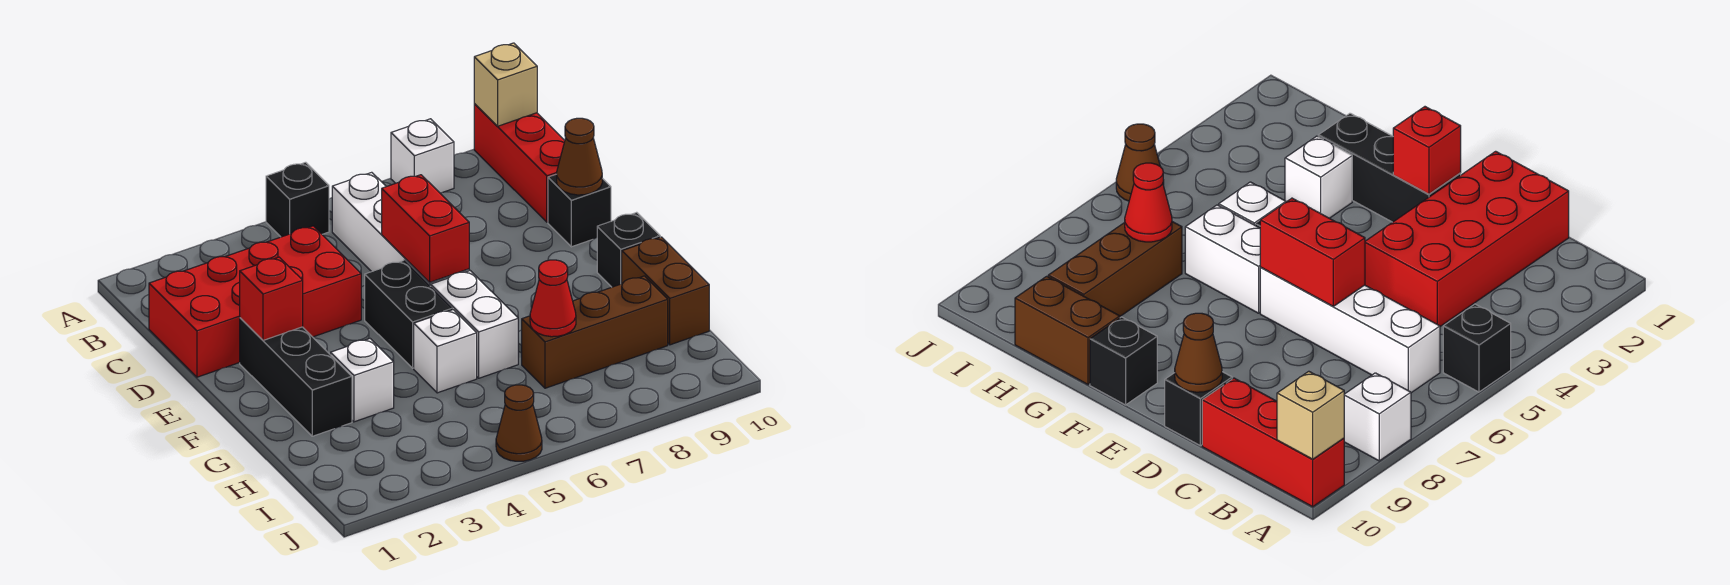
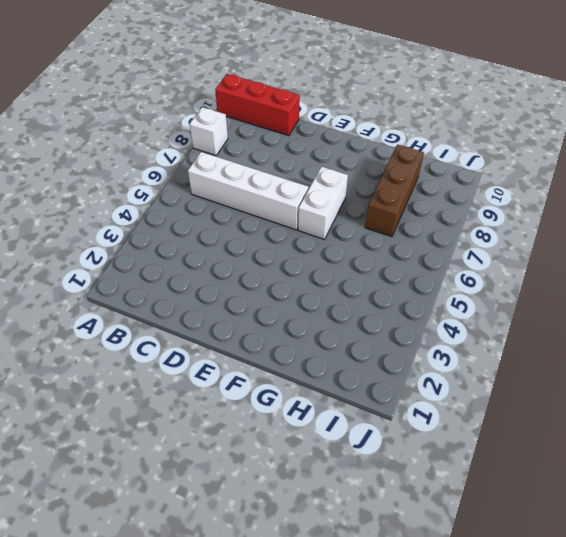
white 1x2 brick [298,167,348,239] -> white 1x2 brick turned to [431,271,518,378]
none -> black 1x1 brick [266,162,329,237]
none -> red 2x4 brick [149,226,361,377]
none -> black 1x1 brick [548,174,611,247]

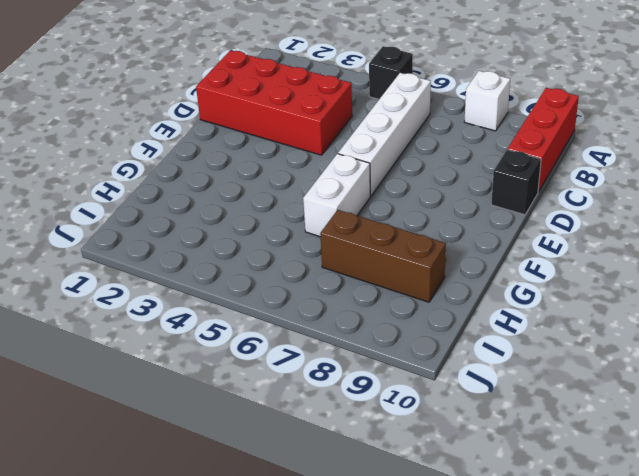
none -> black 1x3 brick [240,318,352,436]
none -> black 1x2 brick [365,261,452,368]
none -> black 1x1 brick [597,212,660,287]

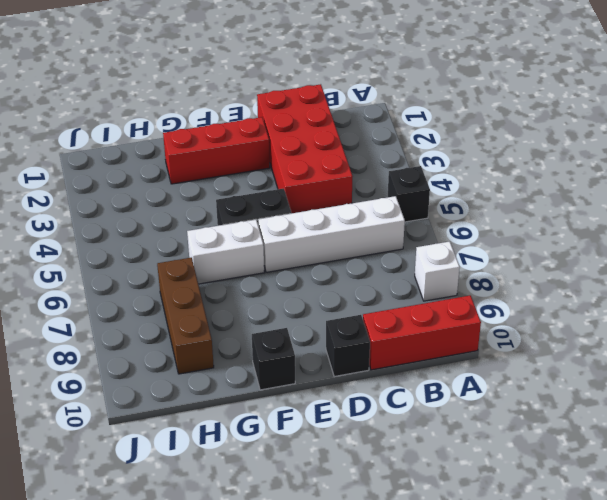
red 1x3 brick [163,117,270,184] -> black 1x3 brick [240,318,352,436]
none -> white 1x1 brick [331,339,394,422]
none -> white 1x1 brick [414,310,477,393]
none -> brown 1x2 brick [622,237,709,345]

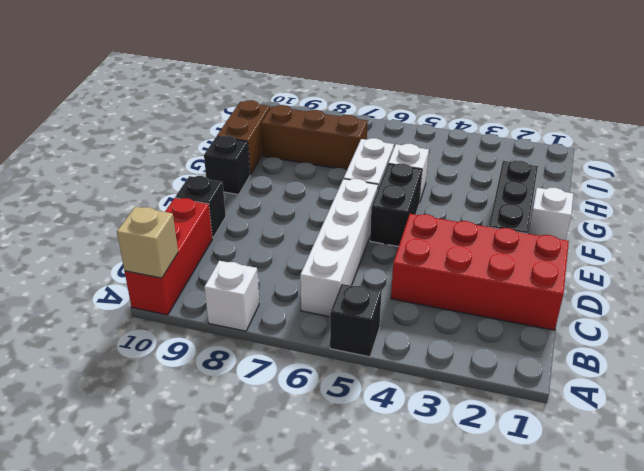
white 1x1 brick [528,188,573,240] -> white 1x1 brick moved to [331,339,394,422]
none -> brown 1x1 cone [496,385,542,461]
none -> red 1x2 brick [382,175,469,282]
none -> brown 1x1 cone [557,118,602,195]

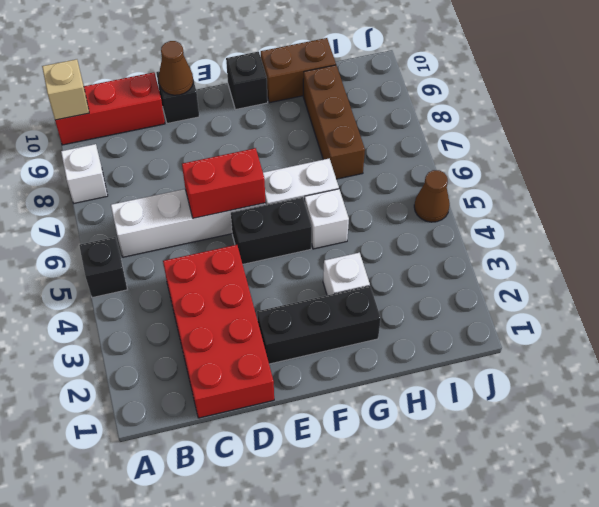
none -> red 1x1 brick [240,257,303,340]
none -> red 1x1 cone [530,260,576,337]

